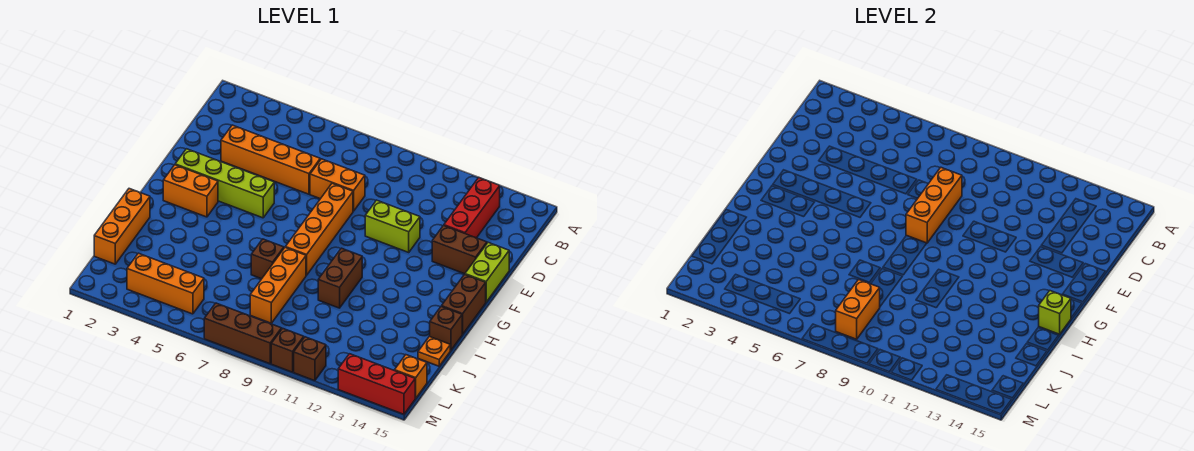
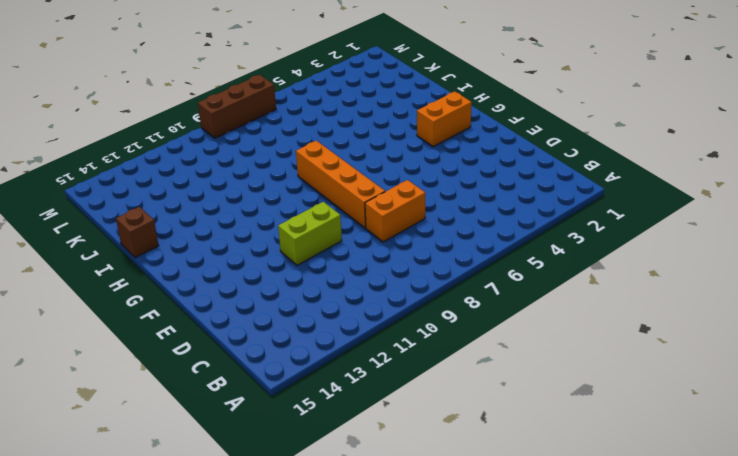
none -> red 1x3 brick [444,178,500,238]
none -> orange 1x4 brick [221,125,320,194]
none -> brown 1x2 brick [432,226,487,274]

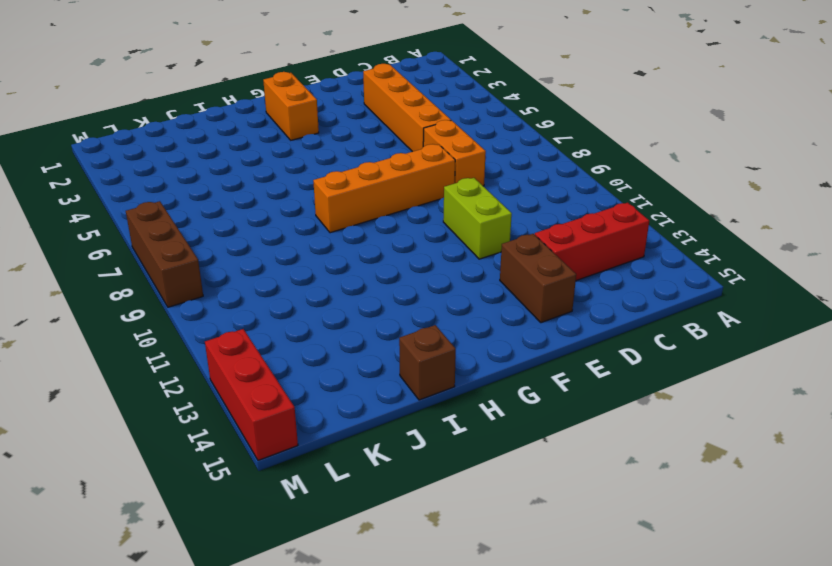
none -> lime 1x2 brick [465,243,509,302]
none -> lime 1x4 brick [175,149,274,218]
none -> brown 1x2 brick [442,274,486,334]

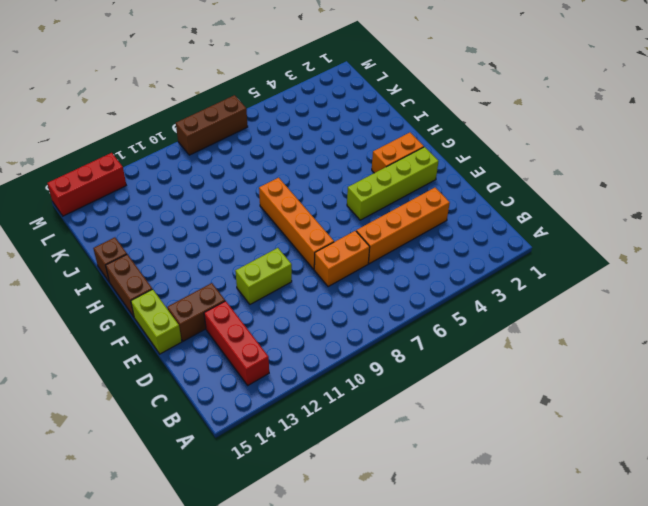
none -> brown 1x2 brick [318,248,362,308]
none -> orange 1x3 brick [94,189,150,264]
none -> brown 1x1 brick [251,239,284,279]

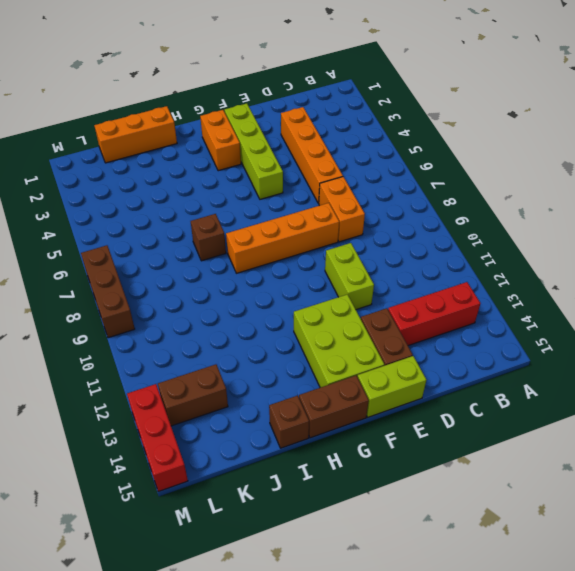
lime 2x3 brick [294,294,384,388] -> none
brown 1x2 brick [158,364,228,426] -> brown 1x2 brick moved to [318,248,362,308]
none -> orange 1x3 brick [250,248,306,323]
none -> orange 1x1 plate [418,337,450,366]
none -> orange 1x3 brick [127,253,204,314]

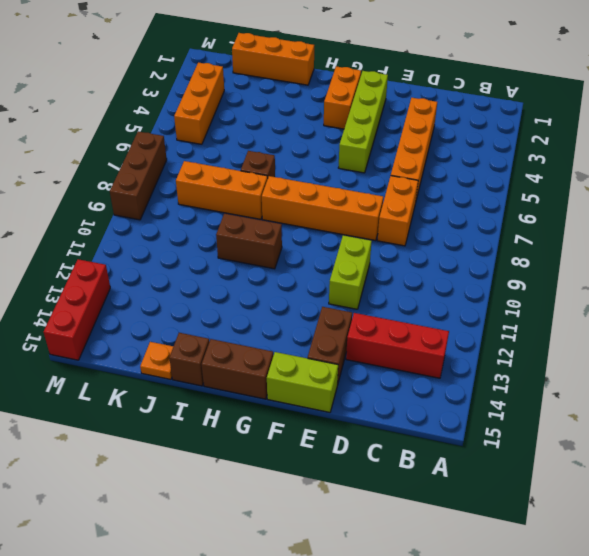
none -> orange 1x1 brick [395,355,427,398]
none -> brown 1x1 brick [271,328,304,372]
none -> brown 1x1 brick [294,337,326,381]

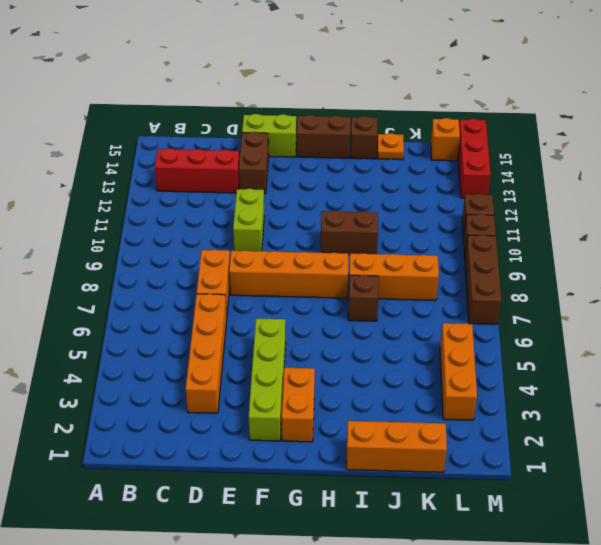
none -> orange 1x3 brick [906,168,962,243]
none -> lime 1x1 brick [1039,291,1071,334]
none -> orange 1x2 brick [836,280,880,339]

